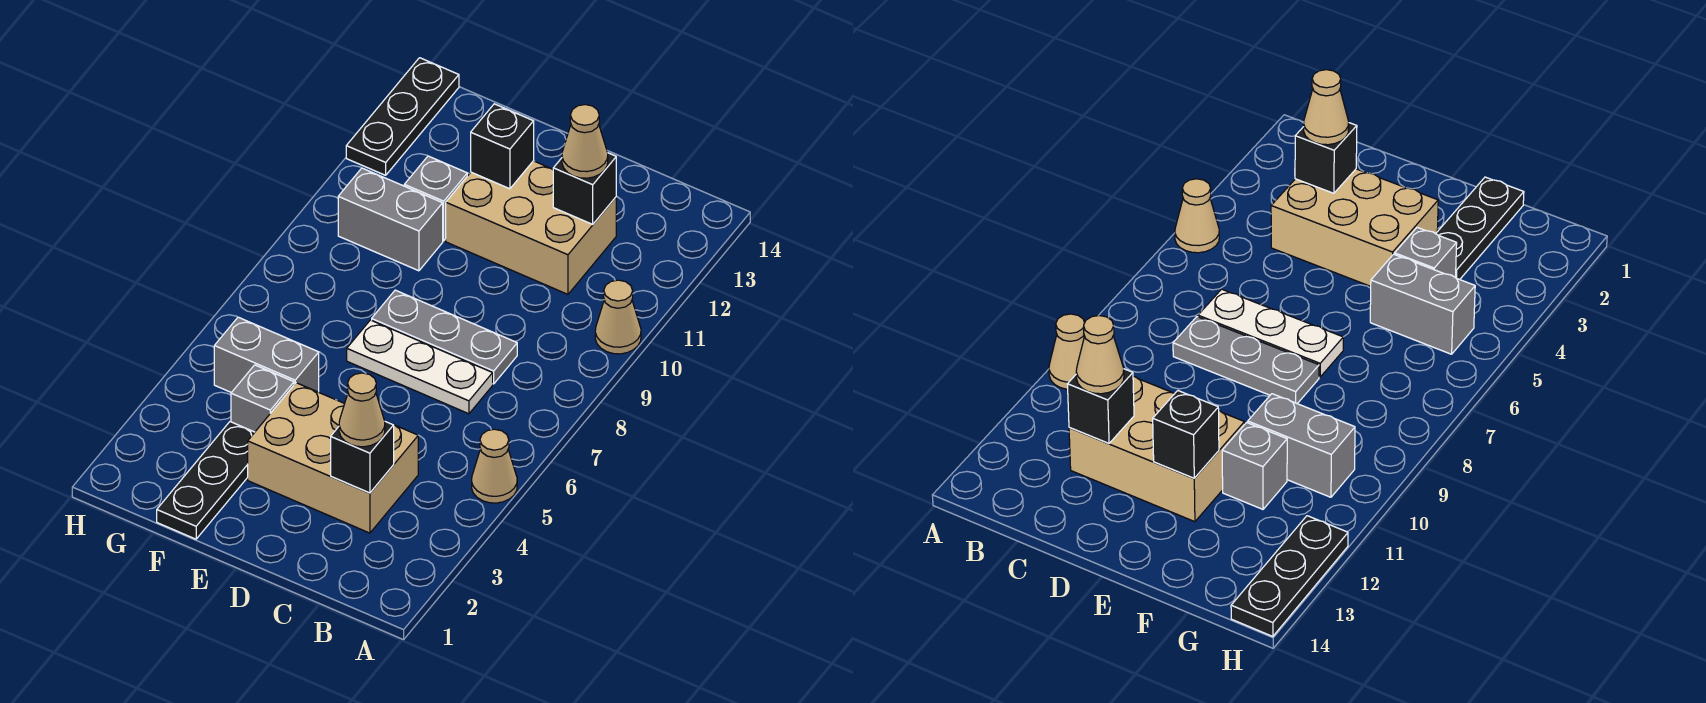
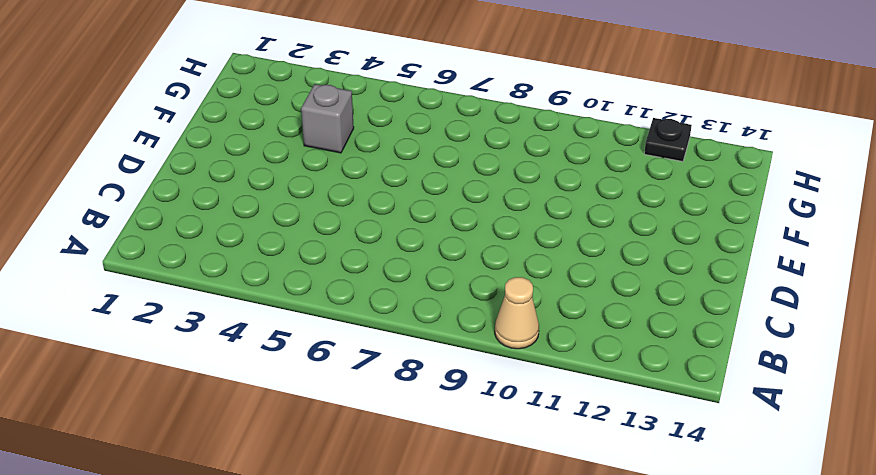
black 1x1 plate [644,118,692,162] -> black 1x3 plate [346,58,459,175]
none -> tan 1x1 cone [472,429,517,503]
none -> tan 2x3 brick [248,383,418,533]
none -> white 1x3 plate [347,320,493,414]

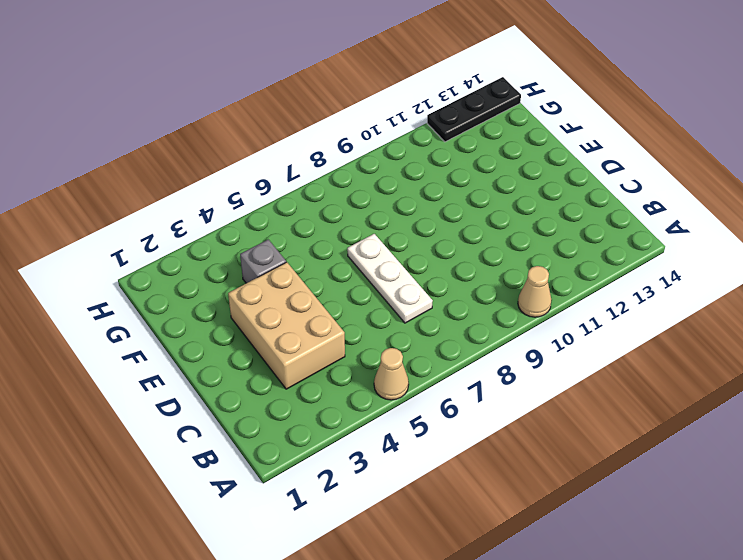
none -> grey 1x3 plate [372,290,517,384]
none -> tan 2x3 brick [446,161,616,294]
none -> black 1x3 plate [157,422,255,539]

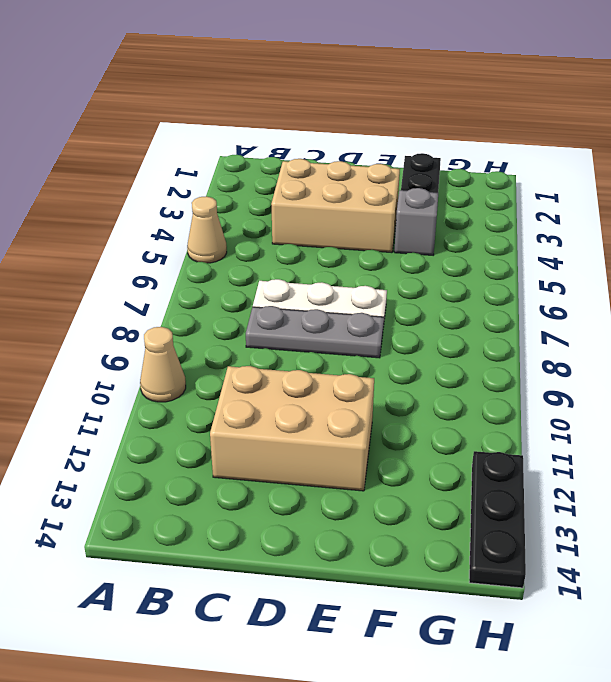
none -> grey 1x2 brick [214,317,319,393]
none -> grey 1x2 brick [338,168,443,271]
none -> grey 1x1 brick [404,156,467,241]

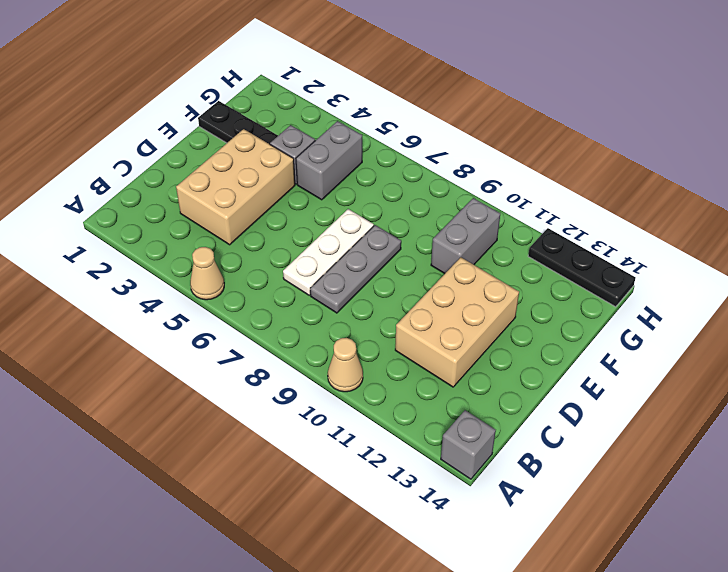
grey 1x1 brick [441,410,496,479] -> grey 1x1 brick moved to [404,156,467,241]
none -> black 1x1 brick [331,421,394,493]
none -> black 1x1 brick [553,153,616,224]
none -> black 1x1 brick [471,104,534,189]

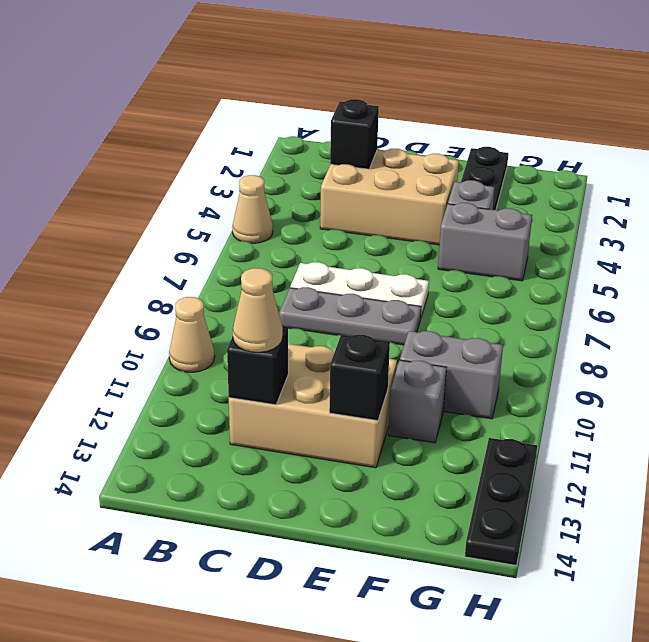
none -> tan 1x1 cone [339,373,385,447]

